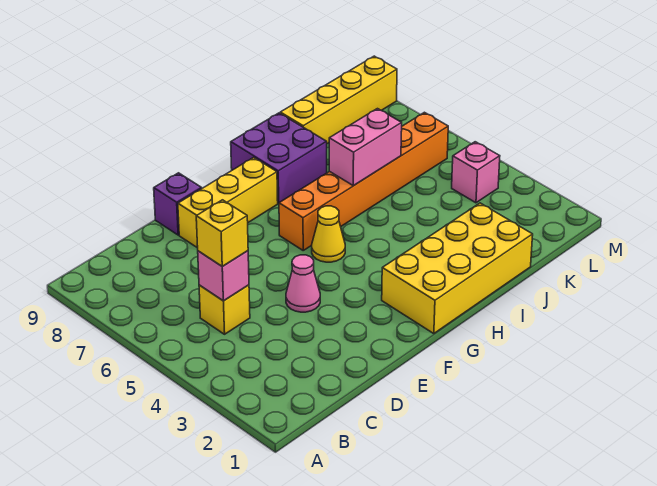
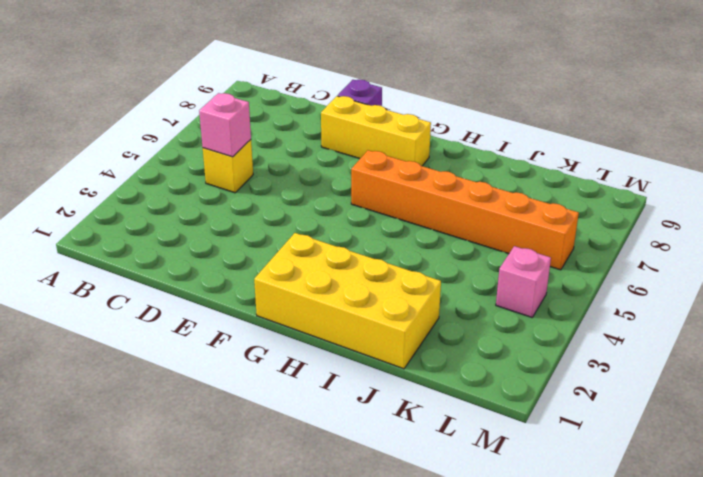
none -> pink 1x1 cone [286,255,320,312]
none -> yellow 1x1 cone [312,206,345,262]
none -> purple 2x2 brick [231,113,327,203]

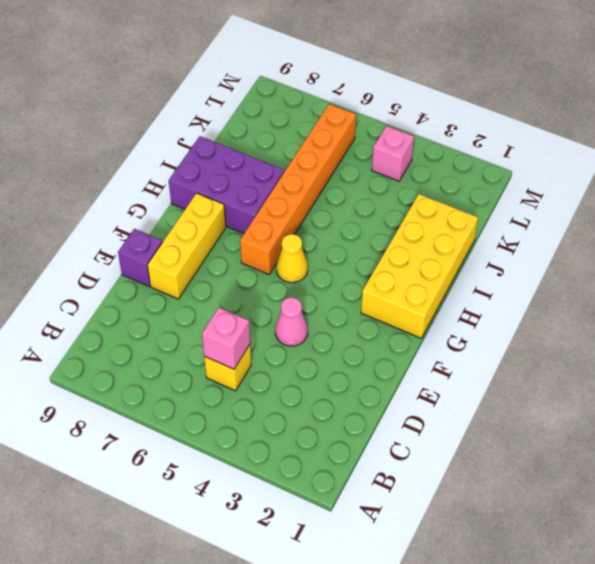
purple 2x3 brick [169,136,284,234] -> purple 2x2 brick [231,113,327,203]
none -> yellow 1x4 brick [280,56,397,144]
none -> pink 1x2 brick [329,109,402,186]
none -> yellow 1x1 brick [196,200,248,266]

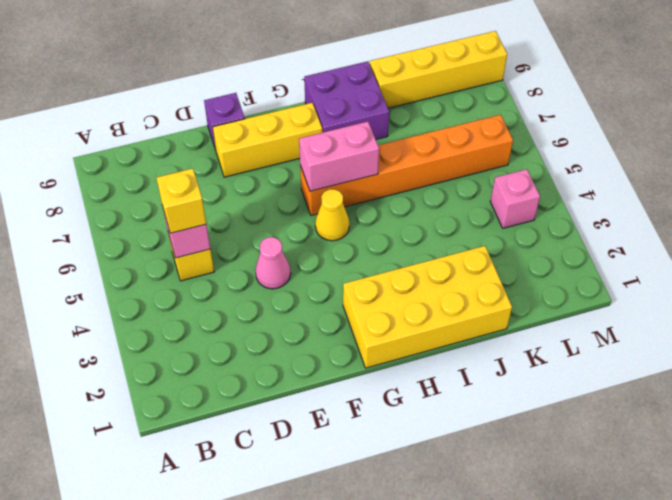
pink 1x2 brick [299,122,379,191] -> pink 1x2 brick moved to [329,109,402,186]

